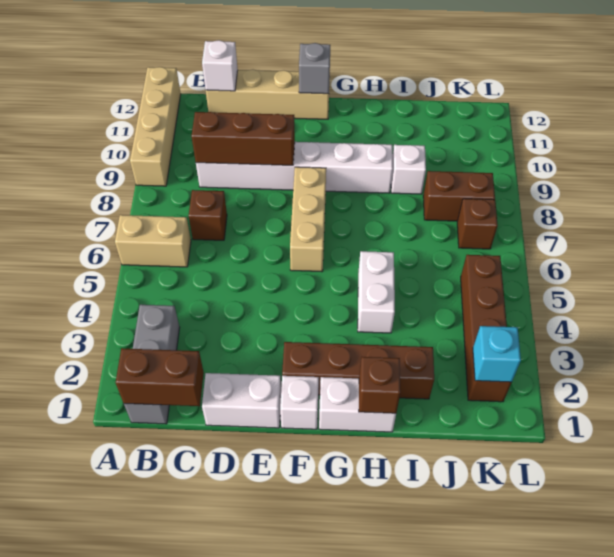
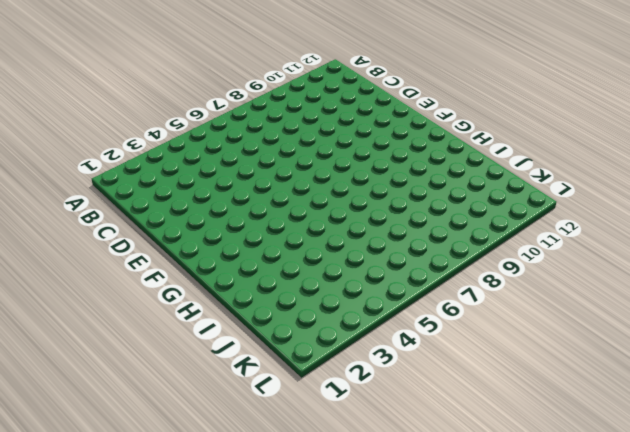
none -> tan 1x2 brick [115,215,191,267]
none -> tan 1x4 brick [130,67,181,186]
none -> grey 1x3 brick [124,305,180,424]

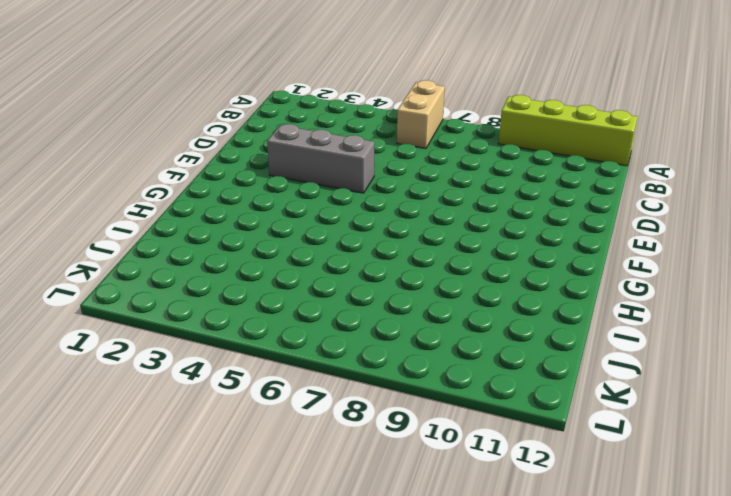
lime 1x4 brick [498,95,637,166] -> tan 1x4 brick [130,67,181,186]
grey 1x3 brick [267,124,374,193] -> grey 1x3 brick moved to [124,305,180,424]
none -> brown 1x1 brick [189,190,227,240]
none -> white 1x6 brick [196,142,393,193]
none -> tan 1x4 brick [206,70,330,119]

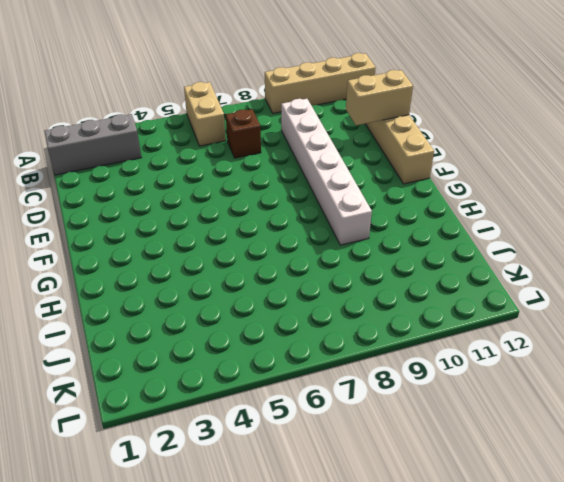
tan 1x2 brick [346,70,413,125] -> none
none -> white 1x2 brick [202,373,281,428]
none -> white 1x1 brick [280,376,319,429]
none -> brown 1x4 brick [282,342,434,399]

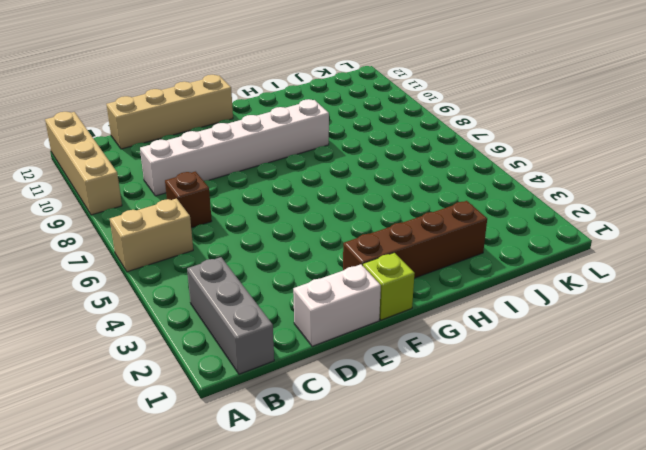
lime 1x1 brick [363,253,415,320] -> white 1x1 brick [280,376,319,429]
none -> tan 1x3 brick [290,167,326,272]
none -> white 1x2 brick [319,377,396,432]
none -> white 1x2 brick [358,251,395,333]

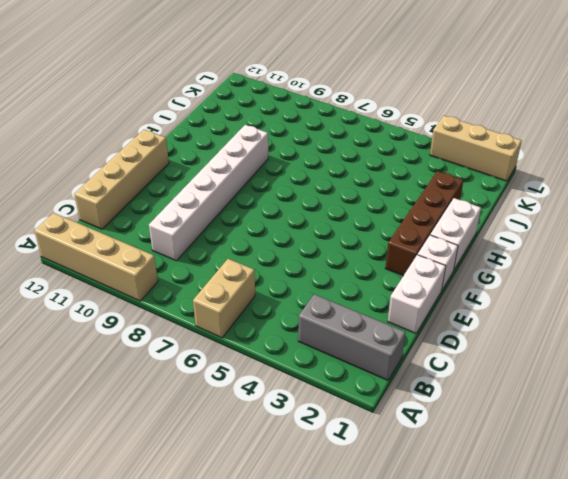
tan 1x3 brick [430,116,522,181] -> tan 1x3 brick moved to [290,167,326,272]
none -> brown 1x1 brick [189,190,227,240]
none -> white 1x2 brick [358,251,395,333]
none -> white 1x1 brick [391,145,426,194]

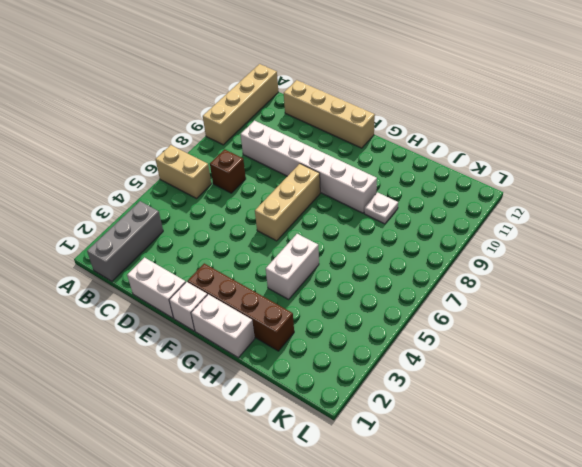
white 1x1 plate [364,192,398,224] -> white 1x1 brick [391,145,426,194]
none -> brown 1x2 brick [423,171,495,221]
none -> brown 1x4 brick [461,255,512,402]
none -> brown 1x1 brick [457,199,498,249]

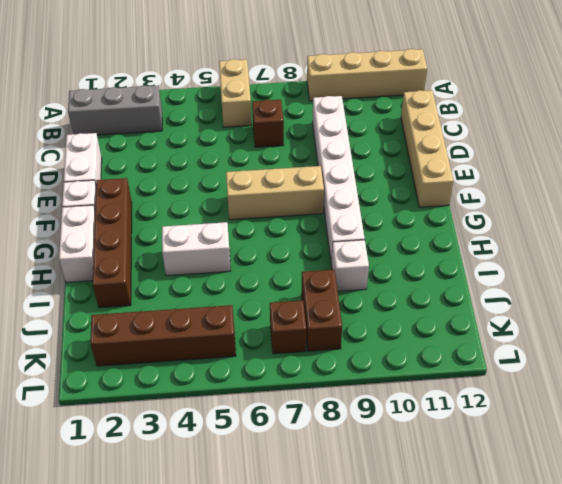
none -> brown 1x2 brick [116,348,204,406]
none -> brown 1x3 brick [192,112,295,165]
none -> white 1x1 brick [202,40,238,91]

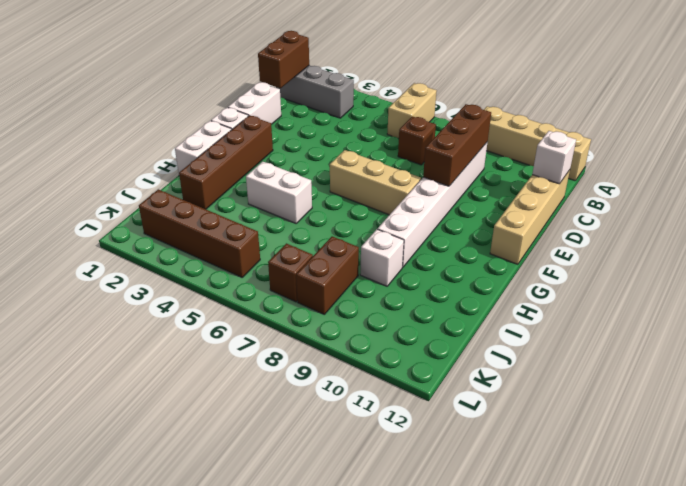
none -> grey 1x1 brick [299,43,330,94]
none -> brown 1x1 brick [359,357,400,413]
none -> cyan 1x1 brick [473,326,521,382]

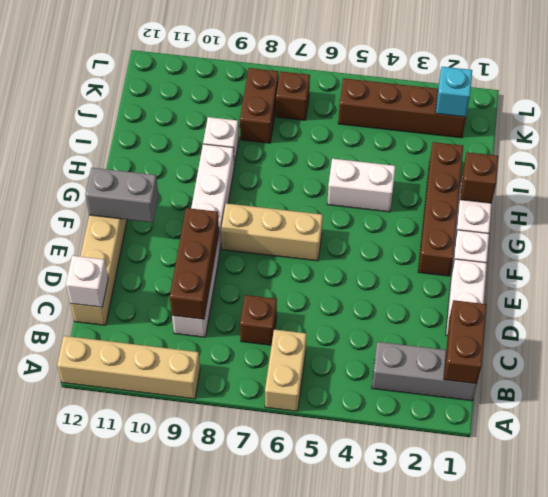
grey 1x2 brick [85,168,159,222] -> grey 1x1 brick [299,43,330,94]

